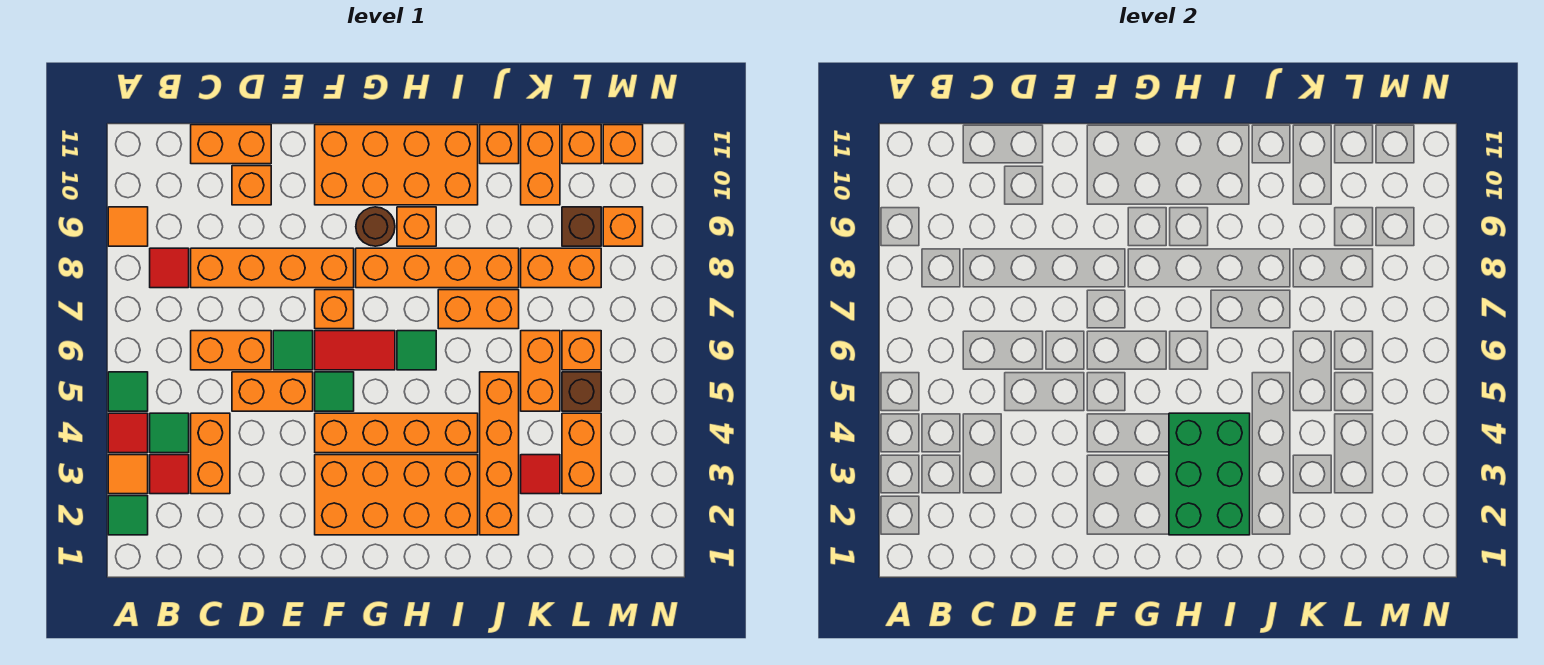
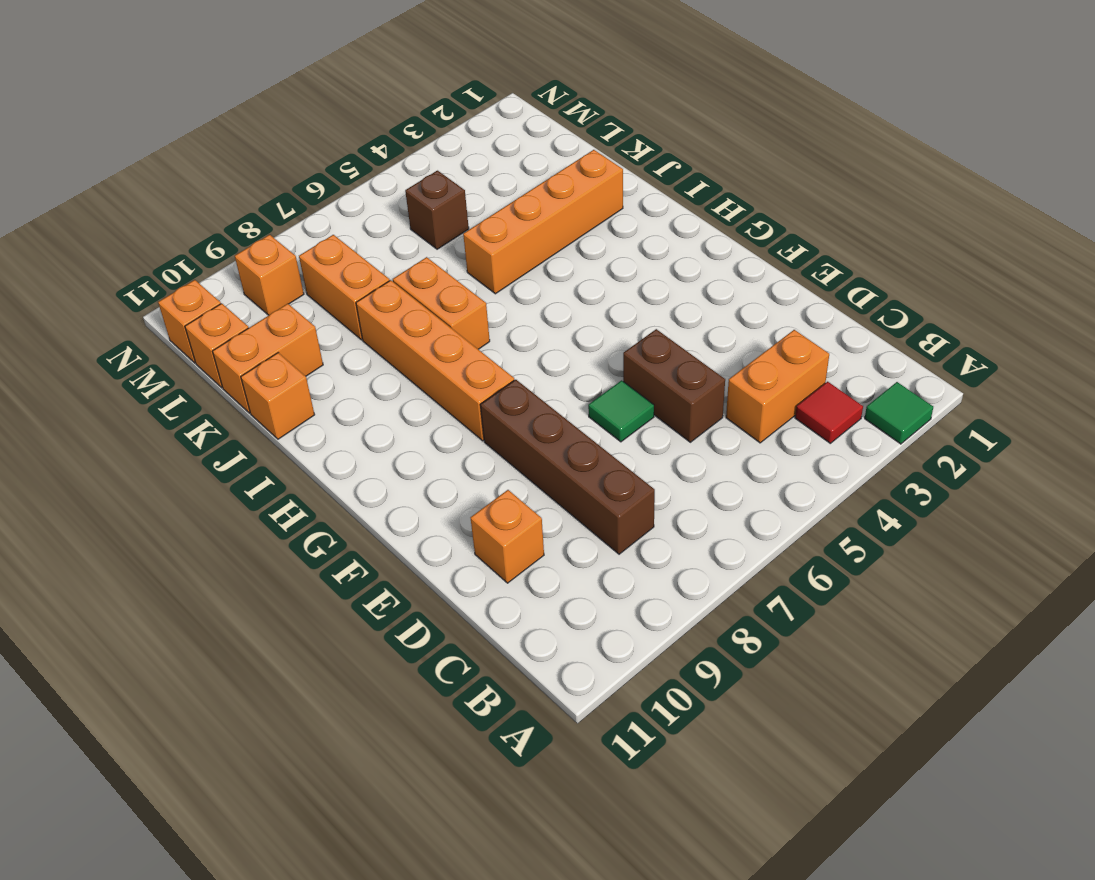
brown 1x4 brick [480,380,655,554] -> orange 1x4 brick [191,248,354,288]
brown 1x2 brick [623,329,725,442] -> orange 1x2 brick [232,372,313,411]
none -> orange 1x1 tile [108,455,148,494]
none -> red 1x1 tile [108,413,148,453]
none -> green 1x1 tile [108,372,148,411]
none -> orange 1x1 tile [108,207,148,246]

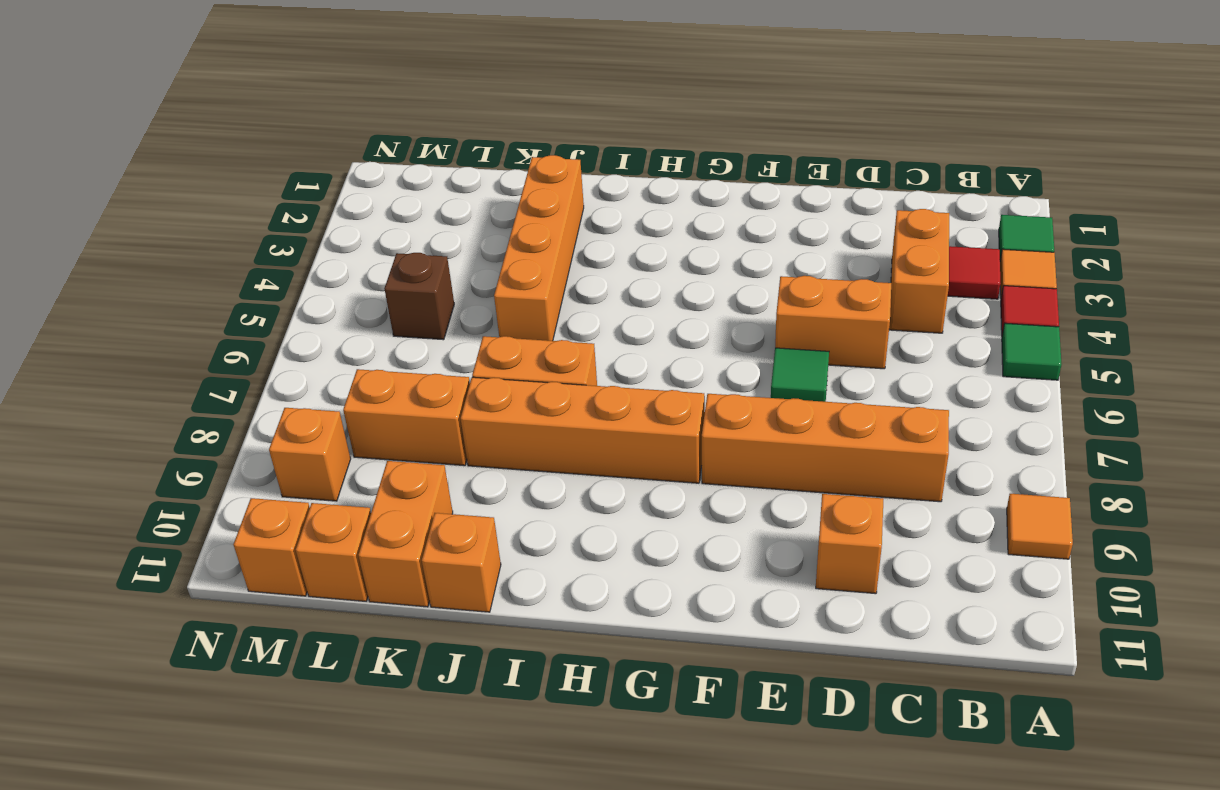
none -> green 1x1 tile [150,413,189,453]
none -> red 1x1 tile [150,248,189,288]
none -> orange 1x2 brick [191,331,271,370]
none -> orange 1x2 brick [191,125,271,164]

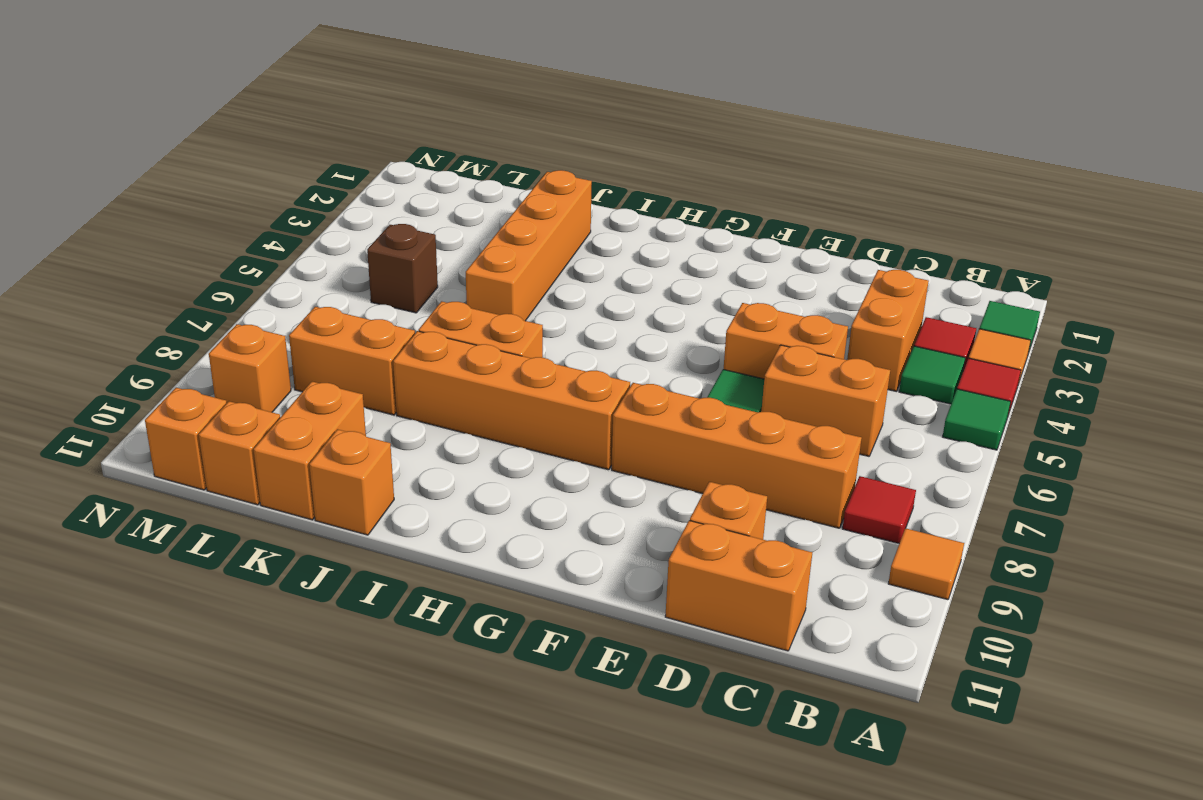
none -> orange 2x4 brick [315,455,478,535]
none -> orange 1x4 brick [315,413,478,453]
none -> green 1x1 tile [315,372,354,411]
none -> red 1x2 tile [315,331,395,370]

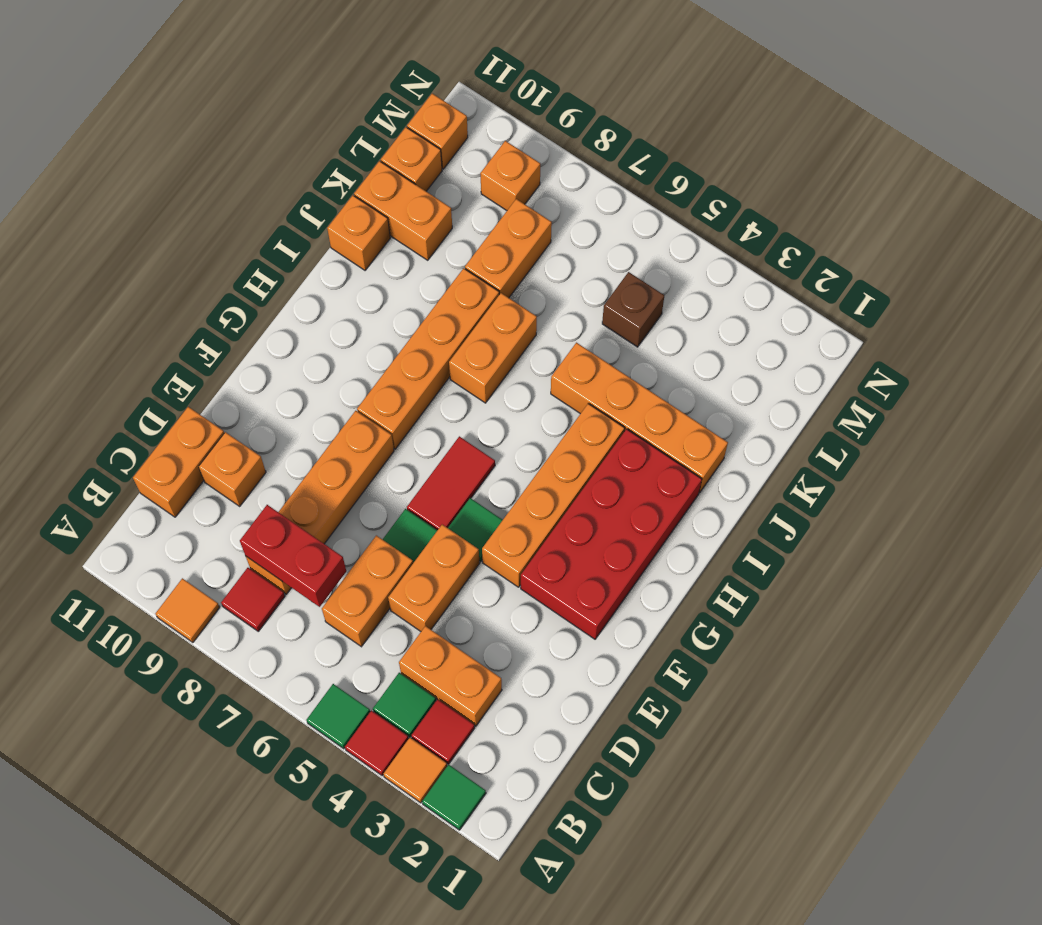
red 1x2 brick [240,505,346,607] -> none
red 2x4 brick [521,429,702,639] -> orange 2x4 brick [315,455,478,535]
none -> orange 1x1 brick [315,290,354,329]
none -> orange 2x4 brick [315,125,478,205]
none -> brown 1x1 round brick [356,207,395,246]
none -> green 1x1 tile [397,331,436,370]

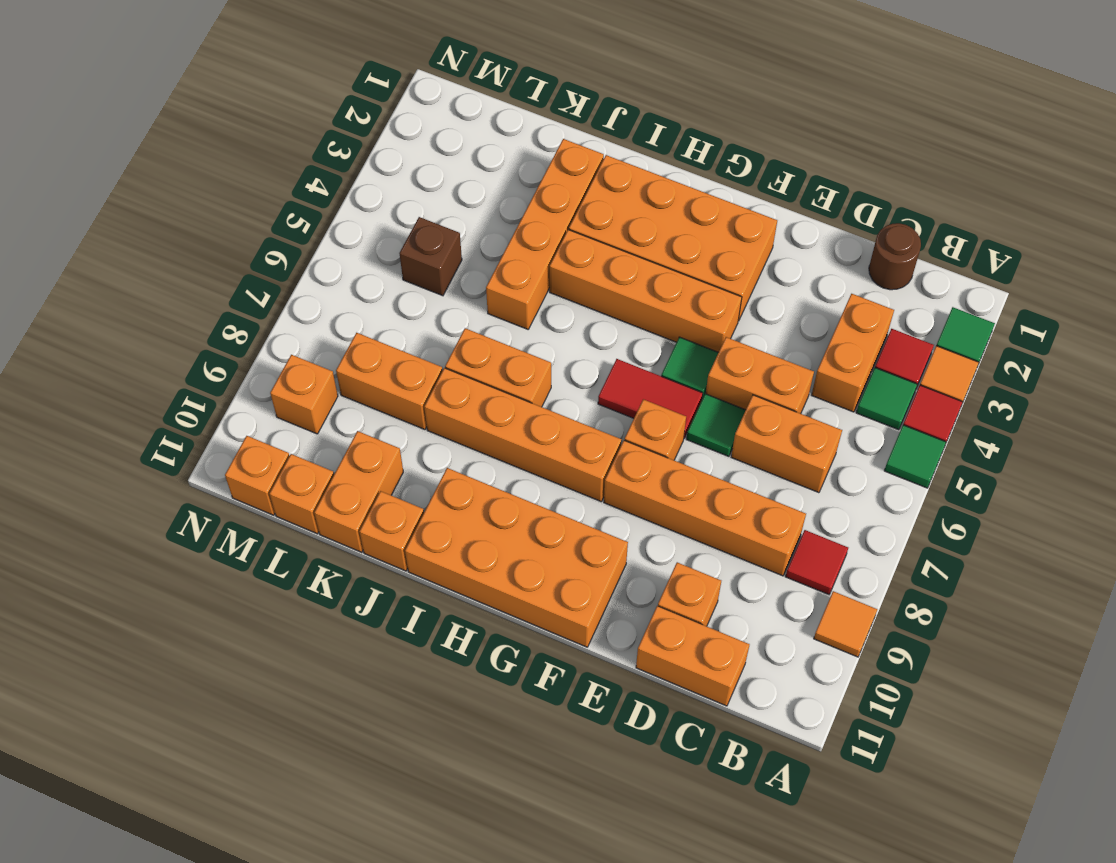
brown 1x1 round brick [869,223,921,290] -> brown 1x1 round brick moved to [356,207,395,246]
none -> green 1x1 tile [397,331,436,370]
none -> orange 1x1 brick [397,207,436,246]
none -> red 1x1 tile [521,455,560,494]
none -> orange 1x2 brick [521,331,560,411]

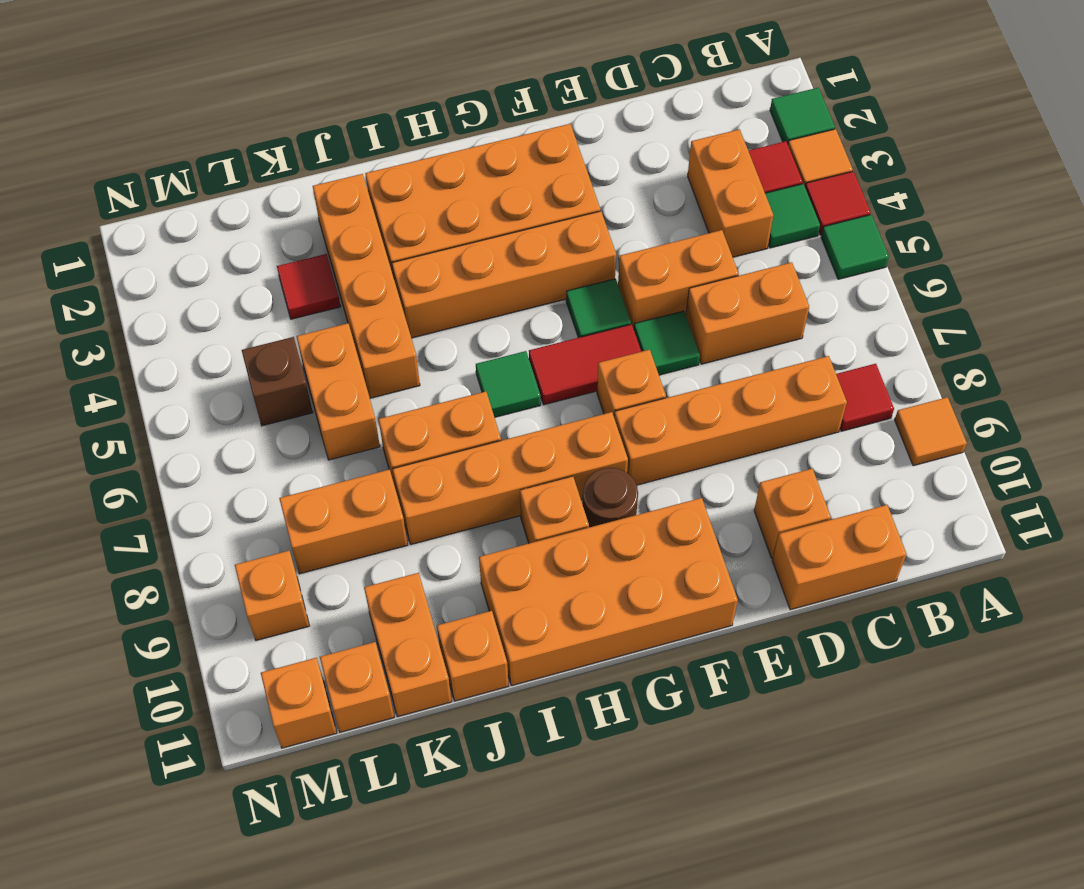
none -> orange 1x2 brick [562,413,601,494]
none -> orange 1x1 brick [562,331,601,370]
none -> brown 1x1 brick [562,207,601,246]
none -> green 2x3 brick [1169,413,1250,535]

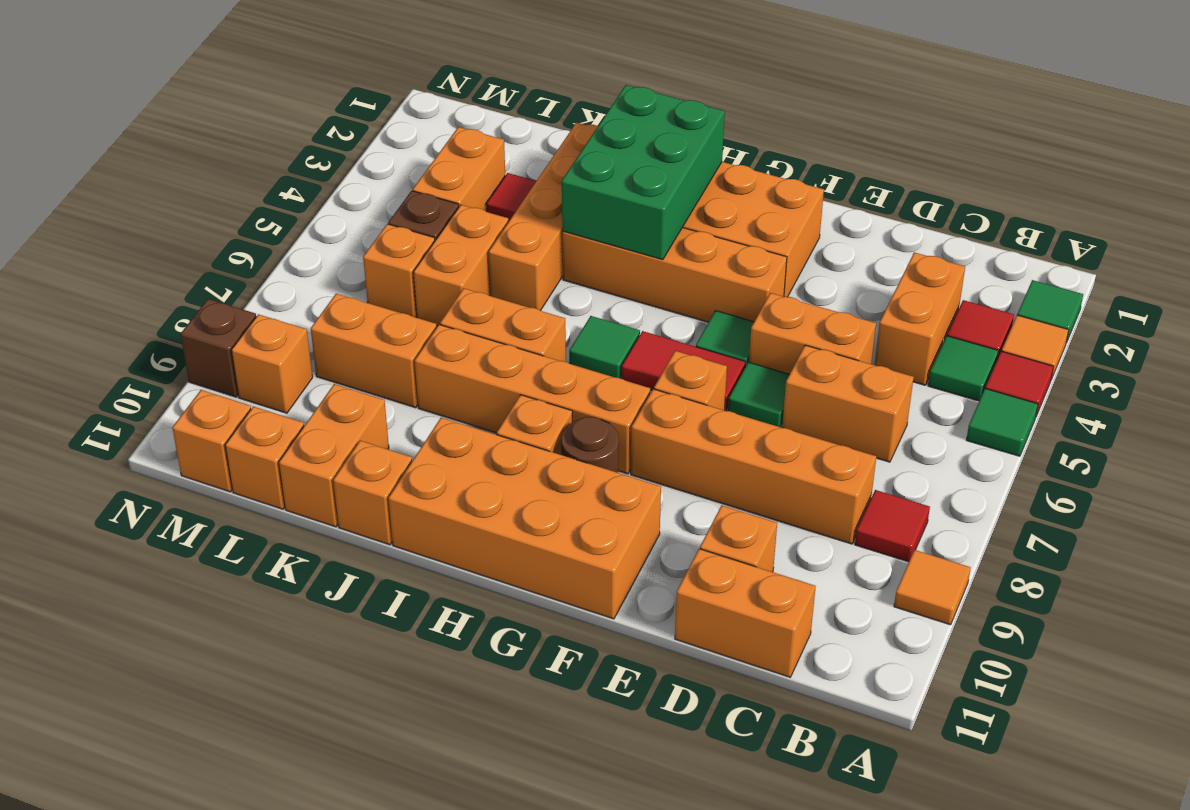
brown 1x1 brick [181,299,256,397] -> brown 1x1 brick moved to [562,207,601,246]

